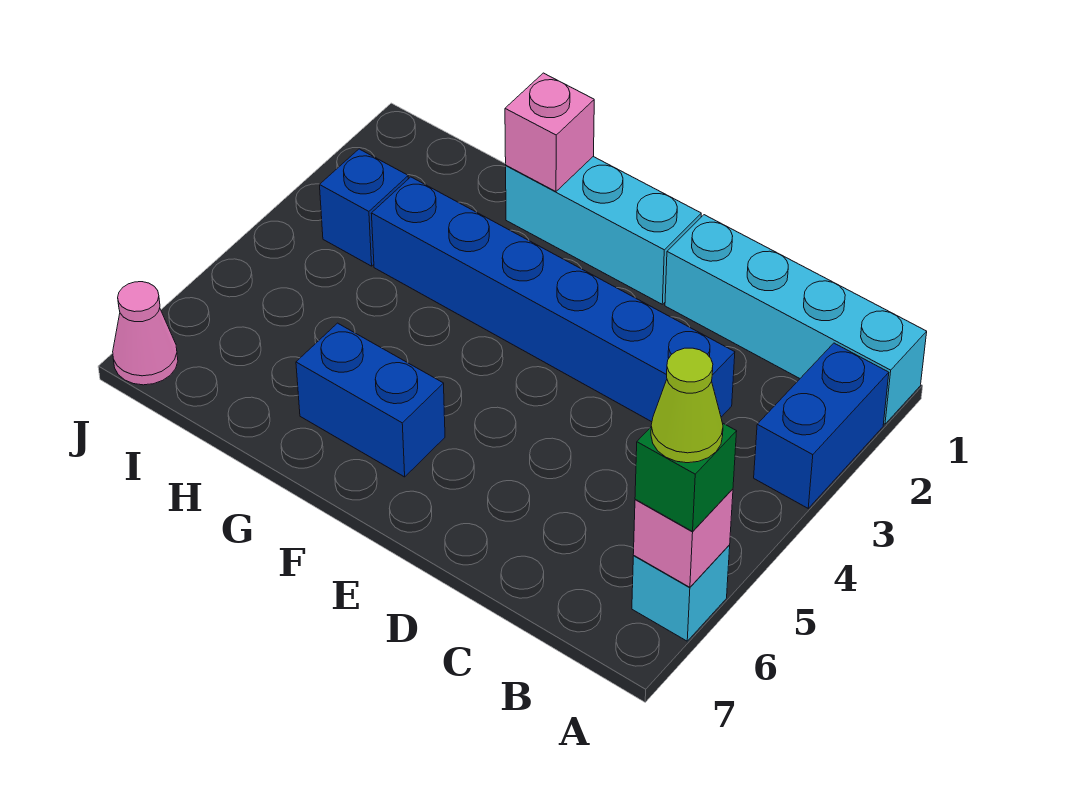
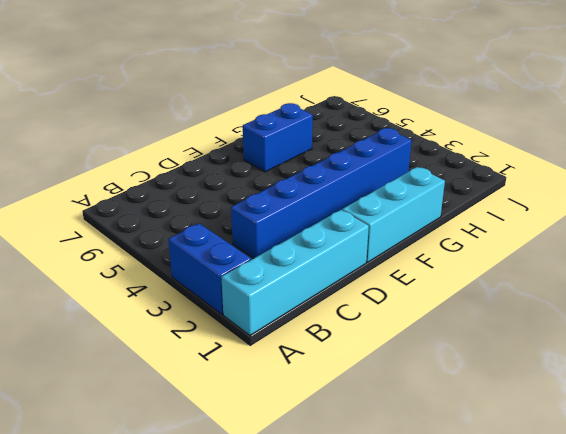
none -> cyan 1x1 brick [632,545,730,641]
none -> blue 1x1 brick [320,149,408,266]
none -> pink 1x1 cone [113,282,178,385]

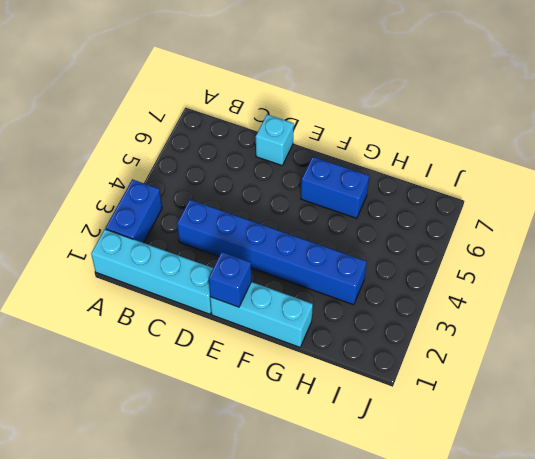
cyan 1x1 brick [256,115,294,165] -> cyan 1x1 brick moved to [632,545,730,641]
blue 1x1 brick [209,252,251,307] -> blue 1x1 brick moved to [320,149,408,266]
none -> pink 1x1 cone [113,282,178,385]
none -> pink 1x1 brick [633,489,733,587]
none -> pink 1x1 brick [505,73,594,192]

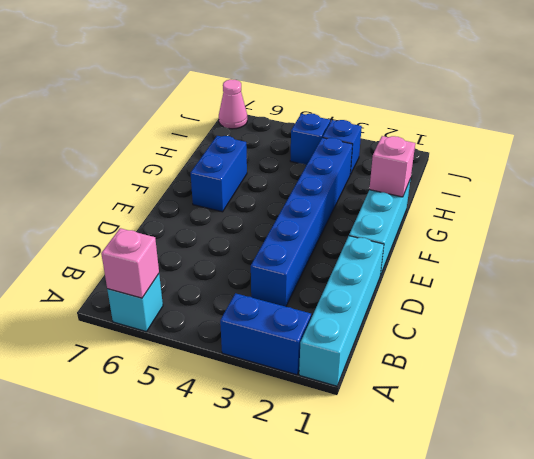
blue 1x1 brick [290,114,330,165] -> none
none -> green 1x1 brick [635,424,737,531]
none -> lime 1x1 cone [651,348,723,463]

